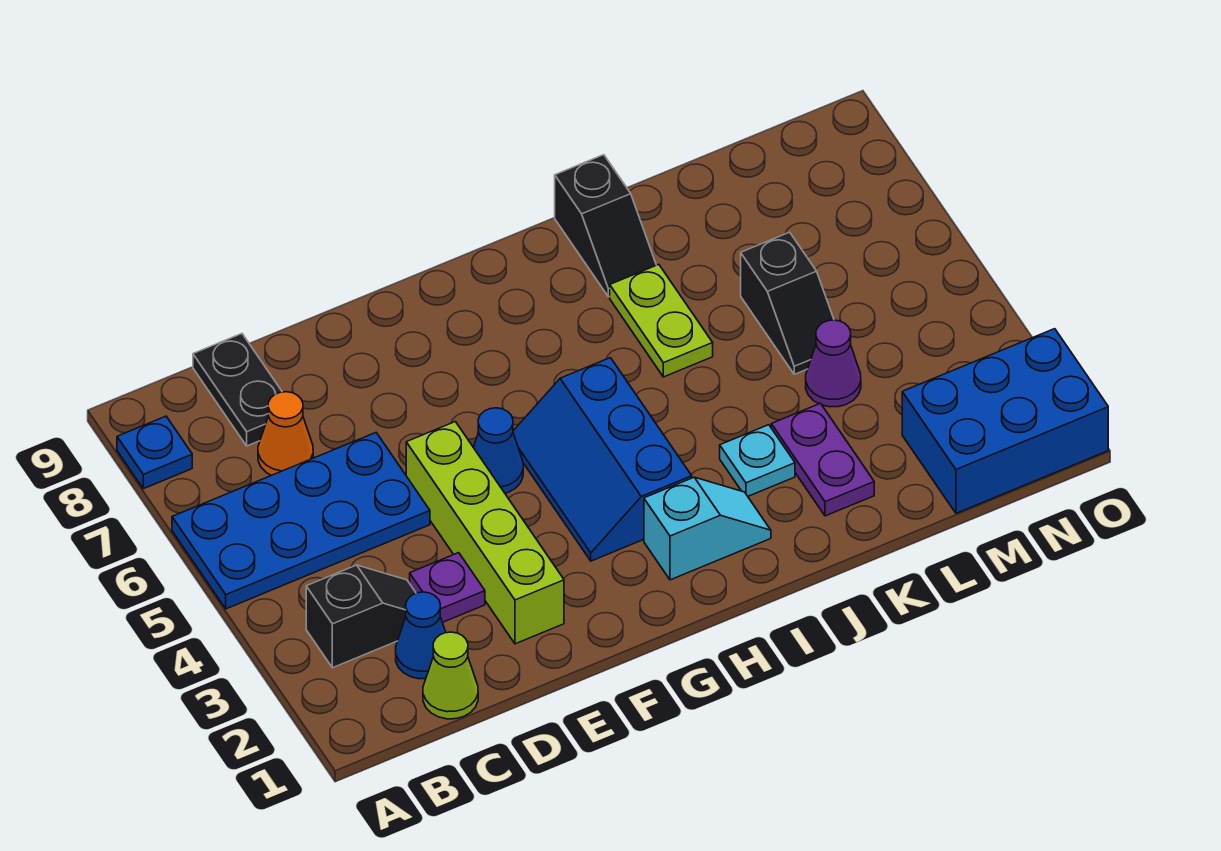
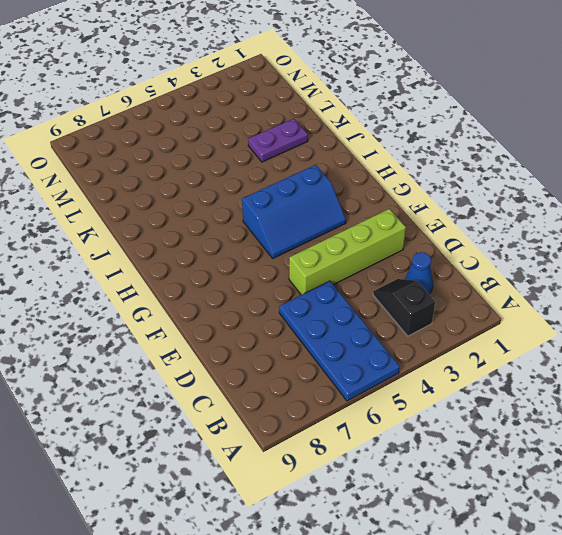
none -> blue 1x1 plate [117,416,192,489]
none -> lime 1x1 cone [423,632,478,719]
none -> orange 1x1 cone [258,392,313,475]

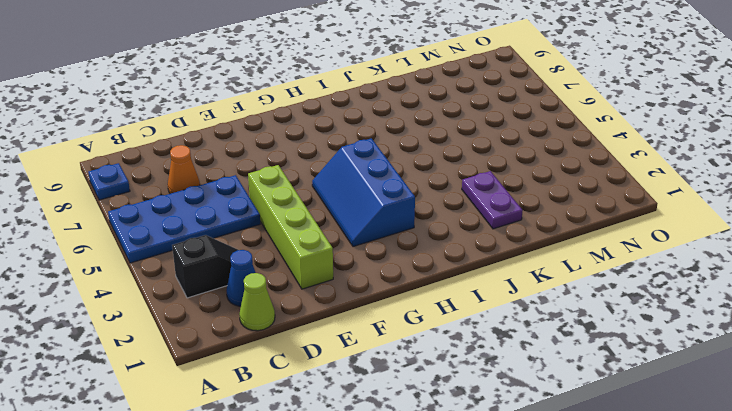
none -> black 1x2 plate [193,334,282,446]
none -> purple 1x1 plate [410,553,485,622]
none -> blue 1x1 cone [473,408,523,493]

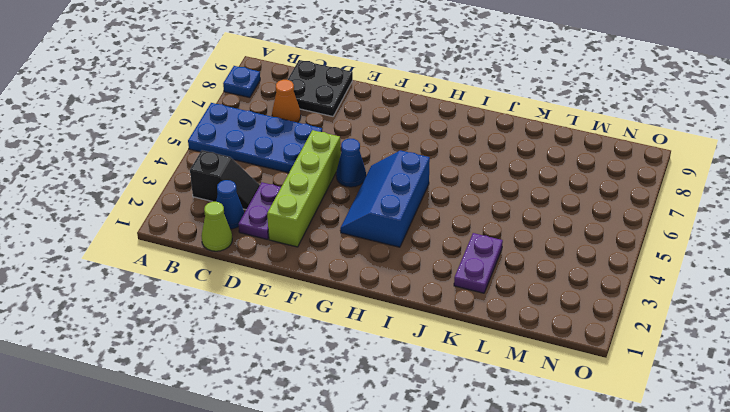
black 2x2 plate [288,60,353,116] -> black 1x2 plate [193,334,282,446]
purple 1x2 plate [238,182,281,240] -> purple 1x1 plate [410,553,485,622]
none -> cyan 1x2 slope [644,477,771,580]
none -> cyan 1x1 plate [720,425,795,496]
none -> lime 1x2 plate [610,264,713,377]

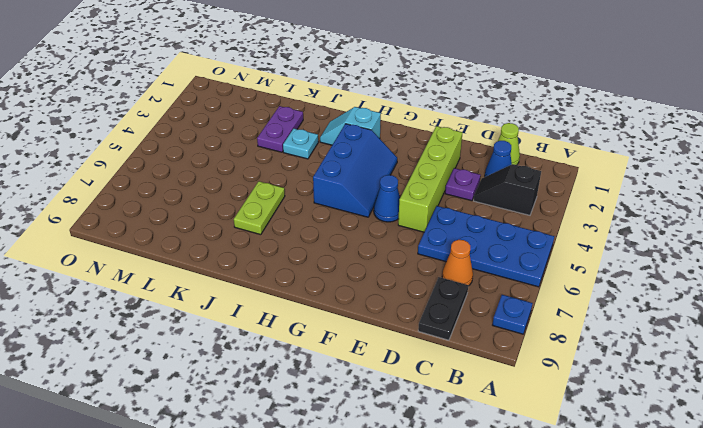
none -> black 1x2 slope [555,155,656,297]
none -> purple 1x1 cone [806,320,861,407]
none -> black 1x2 slope [741,232,834,374]

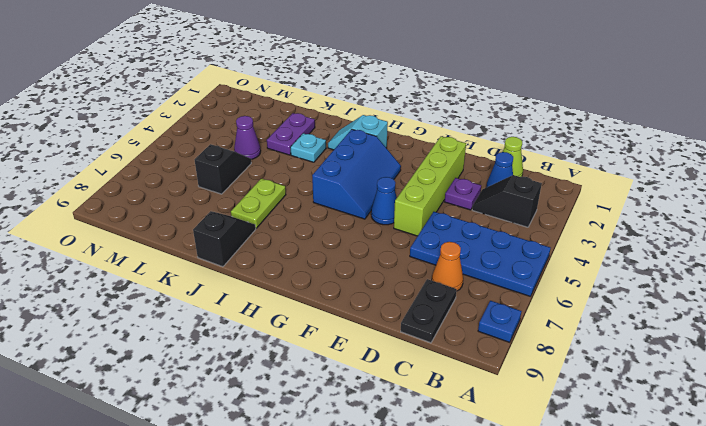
none -> blue 2x3 brick [902,329,1108,513]

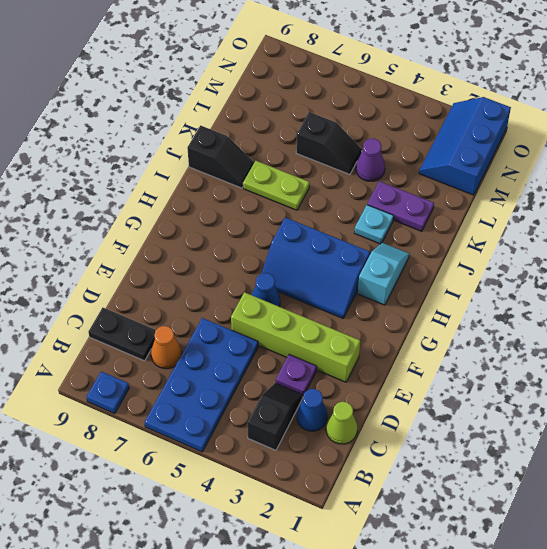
blue 2x3 slope [419,97,511,195] -> blue 2x3 brick [902,329,1108,513]

